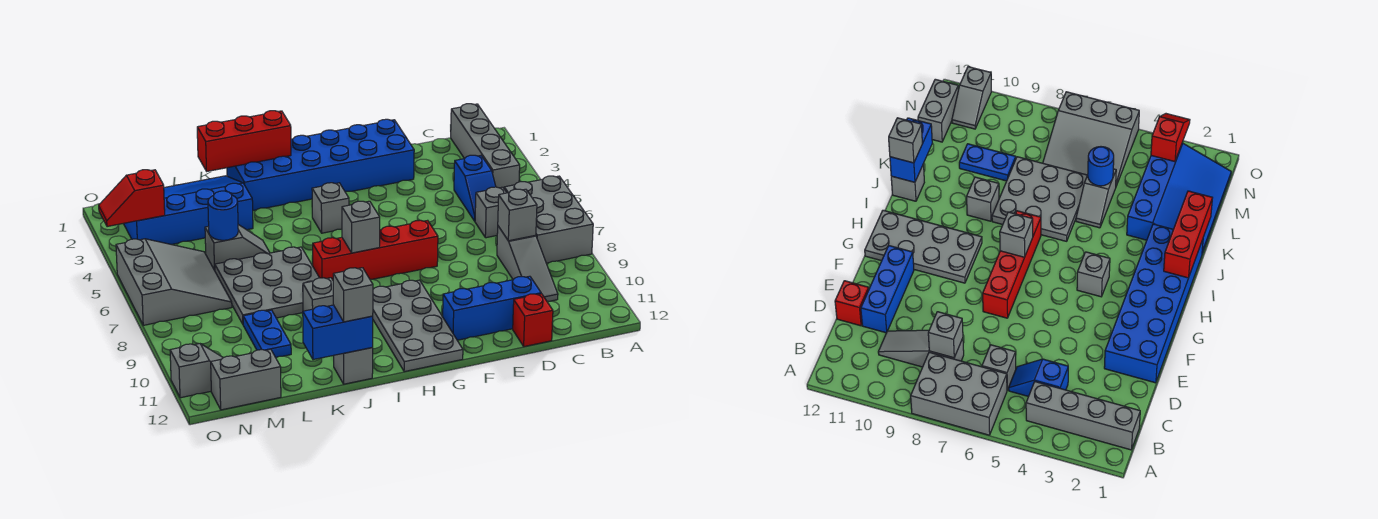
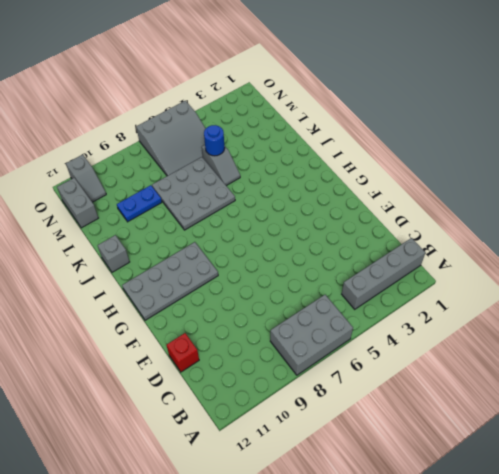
none -> blue 1x2 slope [454,155,496,221]
none -> grey 1x1 brick [475,187,507,238]
none -> grey 1x3 slope [497,226,558,301]

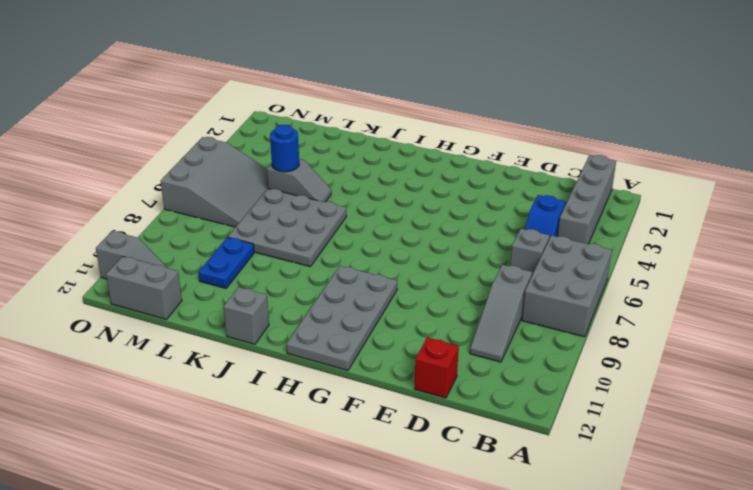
none -> blue 1x3 brick [443,276,541,340]
none -> blue 2x6 brick [227,119,414,210]
none -> red 1x4 brick [313,220,438,280]

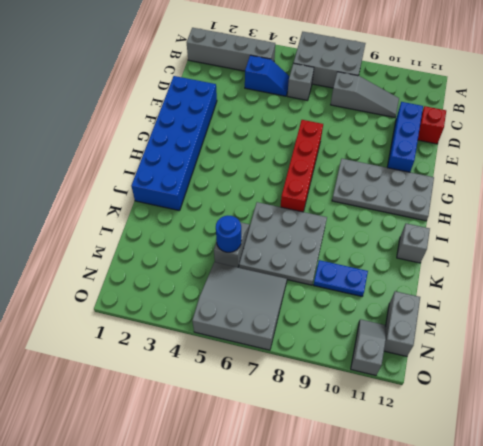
none -> grey 1x1 brick [312,183,349,233]
none -> grey 1x1 brick [303,278,333,311]
none -> blue 3x4 slope [123,176,253,245]

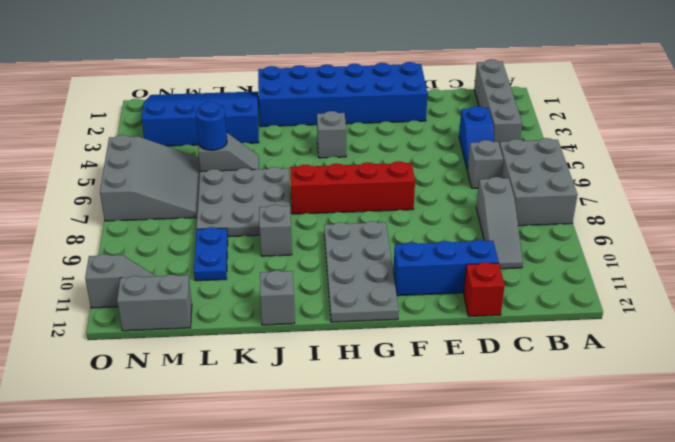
none -> grey 1x1 brick [498,189,537,241]
none -> grey 1x1 brick [342,201,380,253]
none -> red 1x3 brick [197,111,291,171]

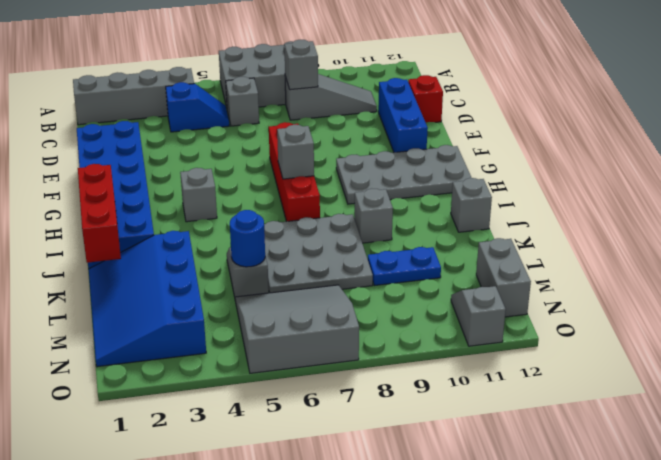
none -> blue 1x2 brick [303,305,373,360]
none -> red 1x2 slope [99,170,165,227]
none -> grey 1x1 brick [333,268,373,322]

